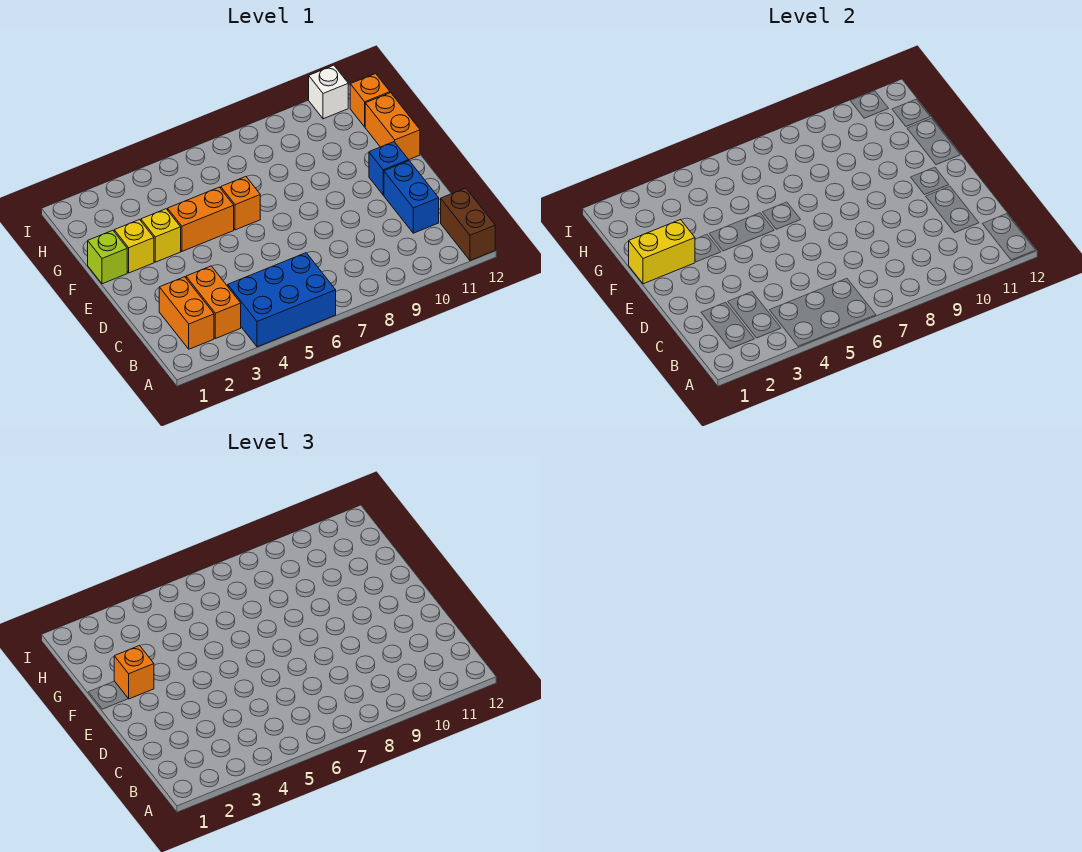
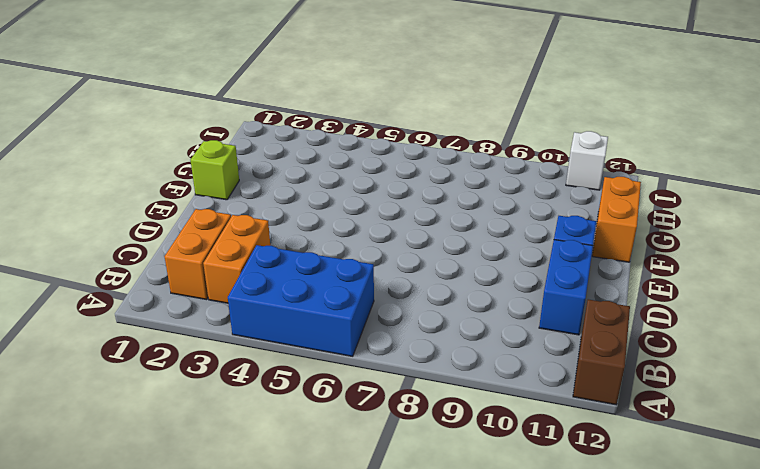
none -> yellow 1x1 brick [114,220,154,273]
none -> yellow 1x1 brick [141,209,181,262]
none -> orange 1x2 brick [168,187,234,251]

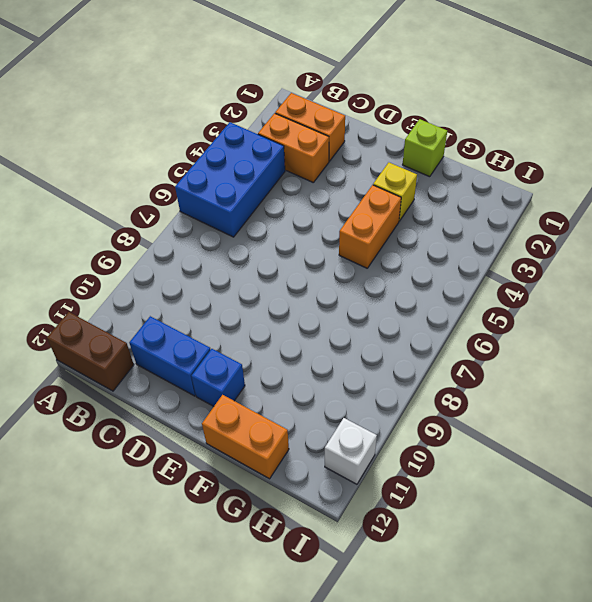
none -> yellow 1x1 brick [114,220,154,273]
none -> orange 1x1 brick [221,177,260,230]
none -> orange 1x1 brick [350,74,390,127]

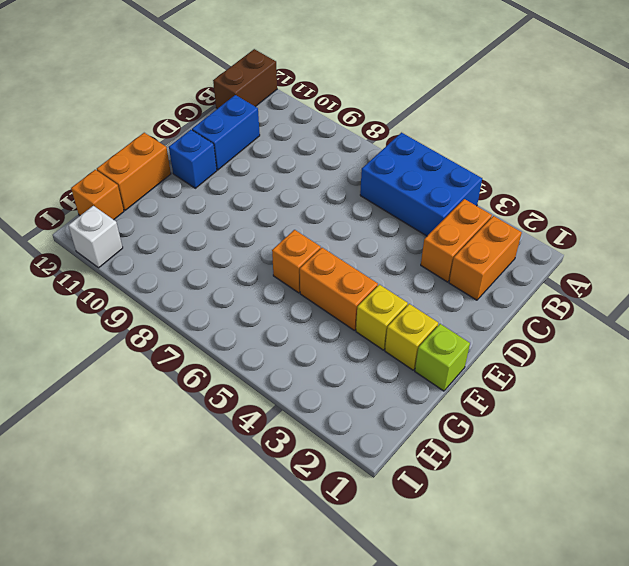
none -> yellow 1x2 brick [629,220,695,284]
none -> orange 1x1 brick [114,646,154,699]

